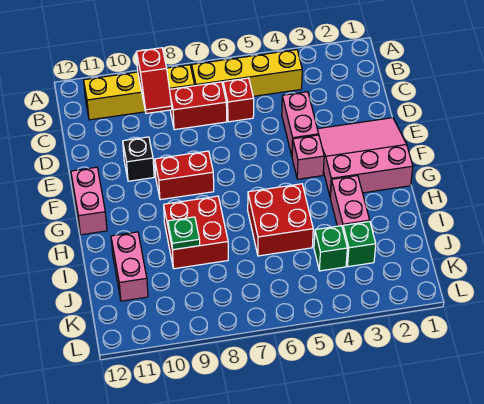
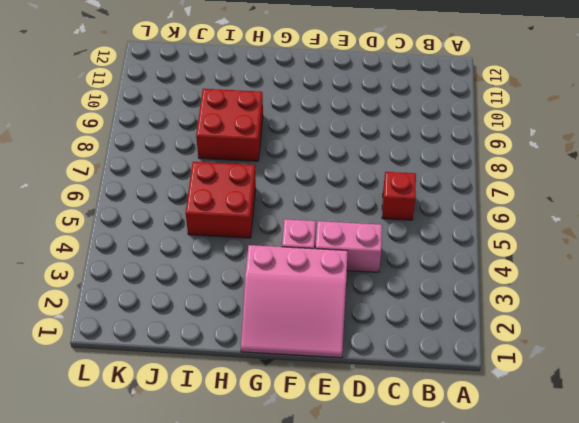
pink 3x3 slope [241,245,348,358] -> pink 3x3 slope turned to [318,118,413,197]
none -> yellow 1x4 brick [192,50,302,96]
none -> yellow 1x4 brick [84,65,195,120]
none -> red 1x2 brick [170,82,227,130]

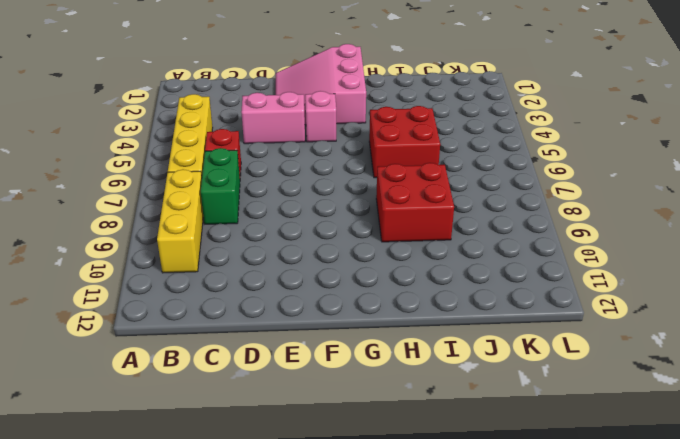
yellow 1x3 brick [157,169,203,273] -> yellow 1x4 brick [84,65,195,120]
green 1x2 brick [201,148,240,224] -> red 1x2 brick [170,82,227,130]
none -> black 1x1 brick [123,137,154,181]
none -> red 1x2 brick [155,151,214,200]
none -> pink 1x2 brick [71,167,107,235]

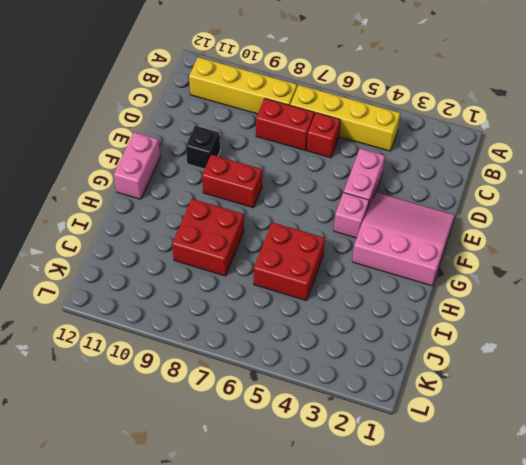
none -> pink 1x2 brick [330,176,370,228]
none -> pink 1x2 brick [111,232,148,301]
none -> green 1x1 brick [343,221,376,267]

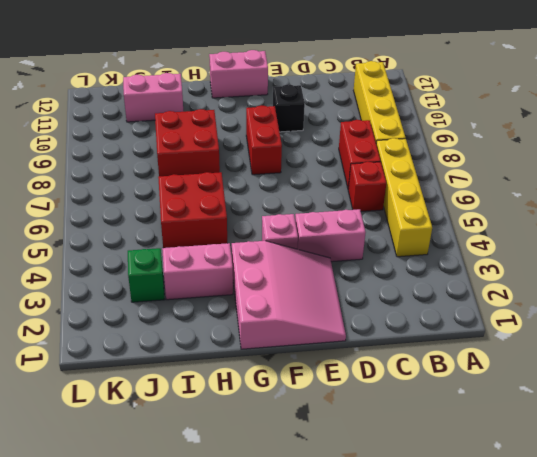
none -> green 1x1 brick [314,226,347,271]
none -> red 1x2 slope [136,48,172,113]
none -> green 1x1 plate [168,217,200,250]

